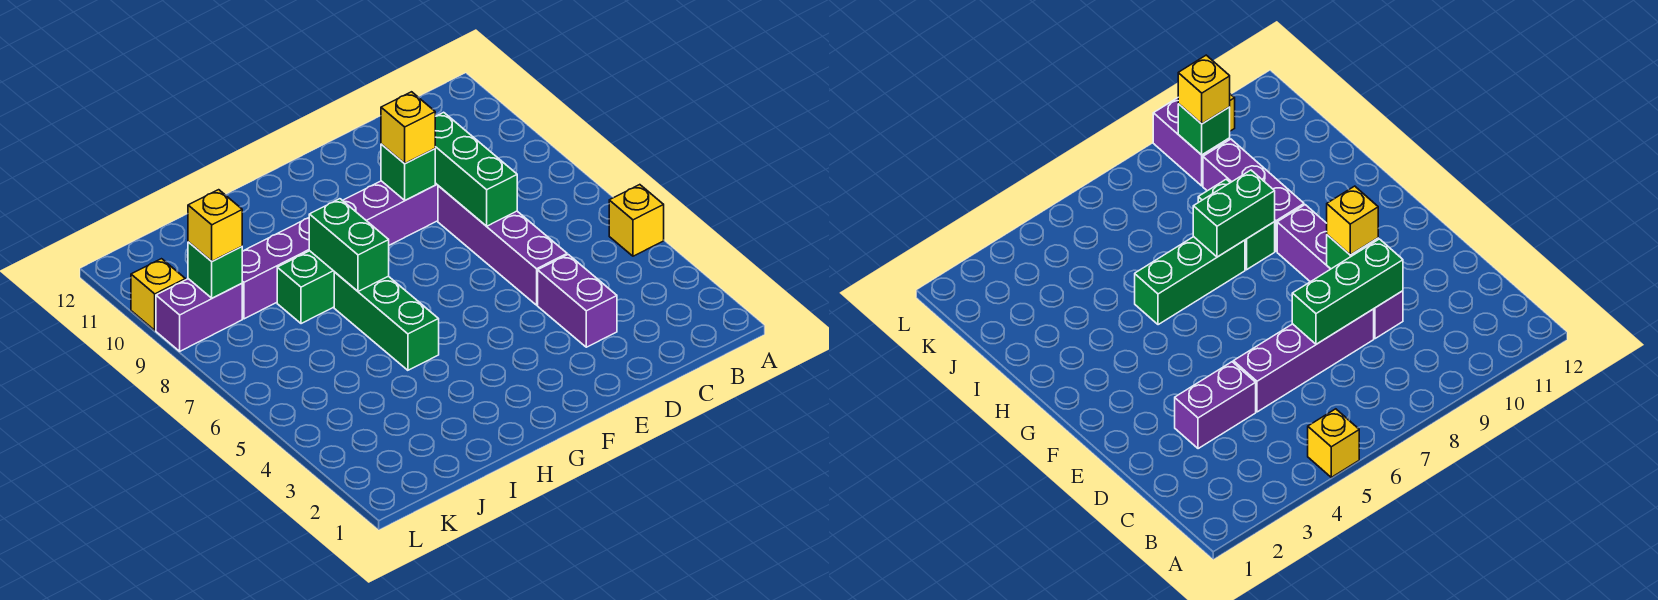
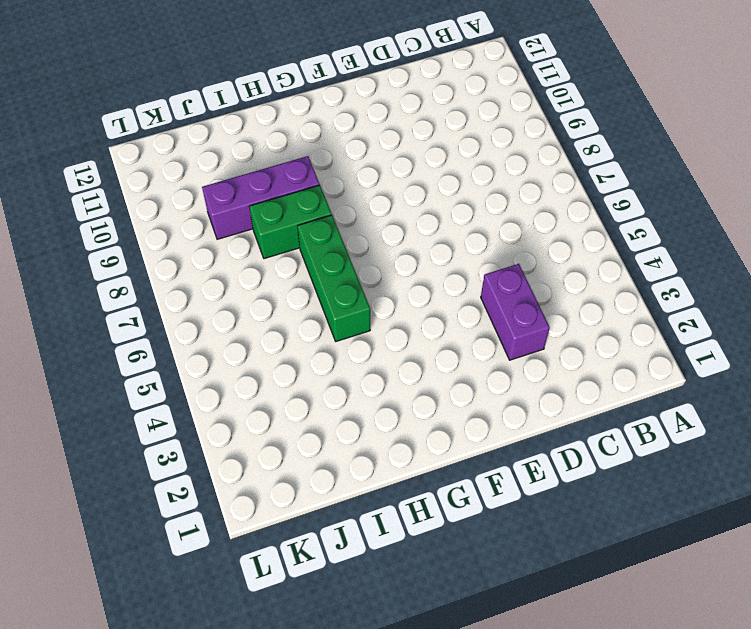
none -> yellow 1x1 brick [609,185,664,256]
none -> purple 1x4 brick [438,186,567,305]
none -> purple 1x4 brick [343,181,438,245]

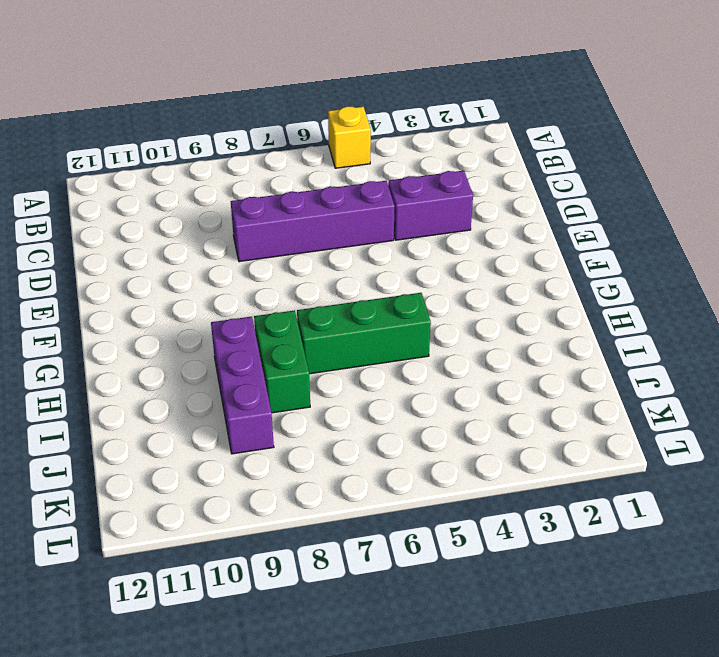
none -> purple 1x4 brick [343,181,438,245]
none -> purple 1x2 brick [156,279,242,351]
none -> yellow 1x1 brick [131,259,185,330]

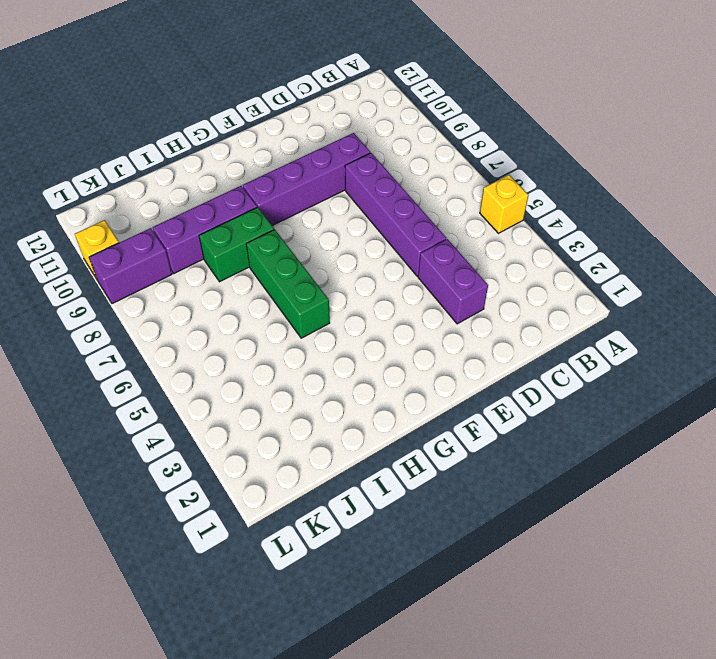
none -> green 1x3 brick [435,112,517,226]
none -> green 1x1 brick [381,144,435,200]
none -> green 1x2 brick [309,199,389,291]

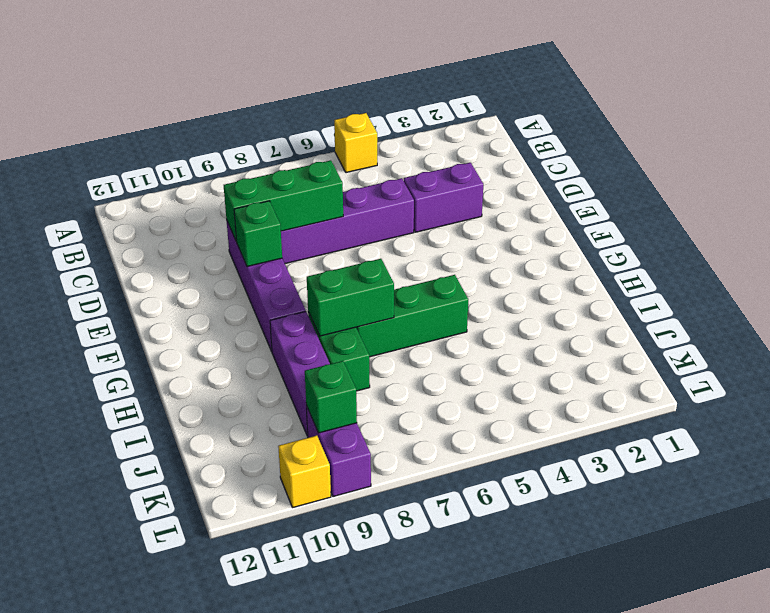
none -> yellow 1x1 brick [381,92,435,164]
none -> yellow 1x1 brick [188,190,242,261]

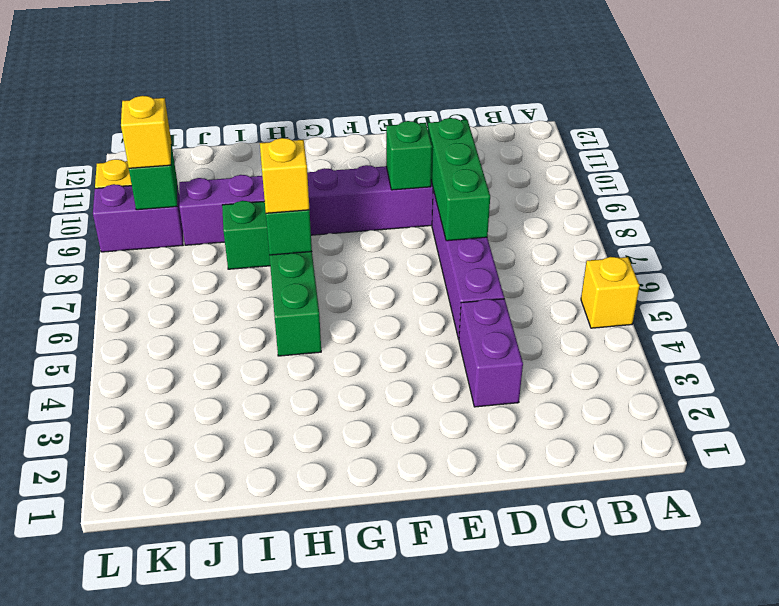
yellow 1x1 brick [260,138,310,213] -> yellow 1x1 brick moved to [381,92,435,164]

